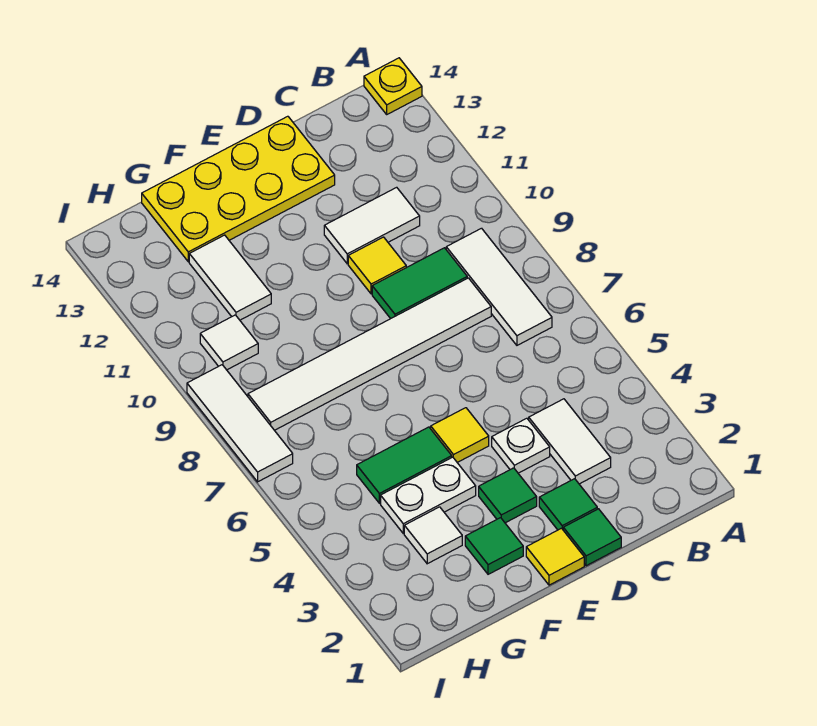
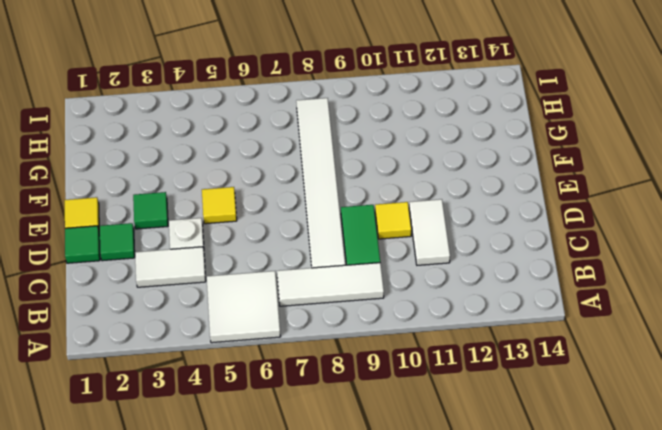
white 2x2 tile [207,271,281,343] -> none
none -> yellow 1x1 plate [364,58,422,114]
none -> yellow 2x4 plate [142,116,335,262]
none -> green 1x1 tile [465,518,523,574]

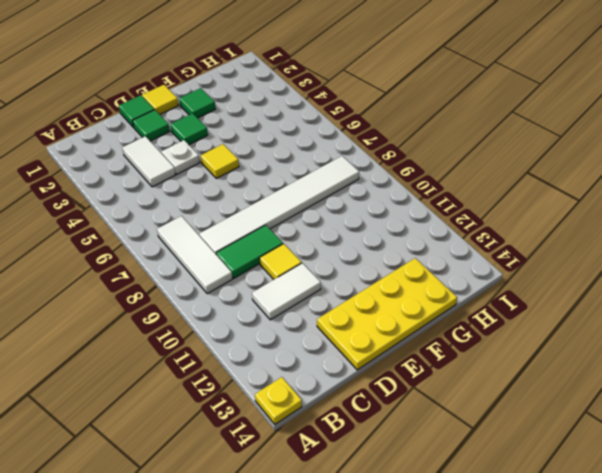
none -> white 1x2 plate [381,457,476,533]
none -> green 1x2 tile [357,427,452,503]
none -> white 1x1 tile [404,507,462,564]

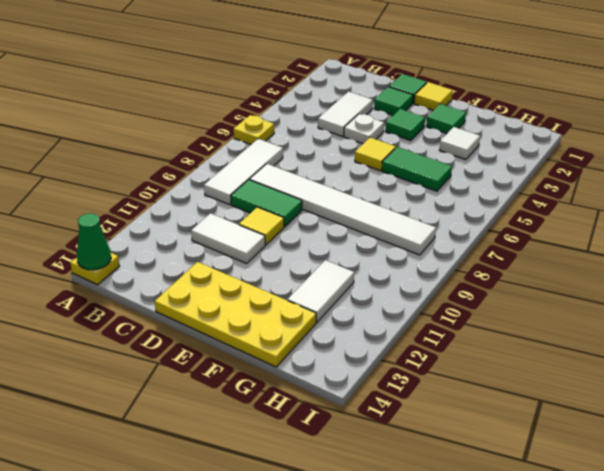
yellow 1x1 plate [234,115,274,145] -> none
green 1x1 cone [77,213,111,270] -> none
none -> white 1x2 plate [381,457,476,533]
none -> white 1x1 tile [200,315,258,370]
none -> white 1x3 tile [187,365,293,482]

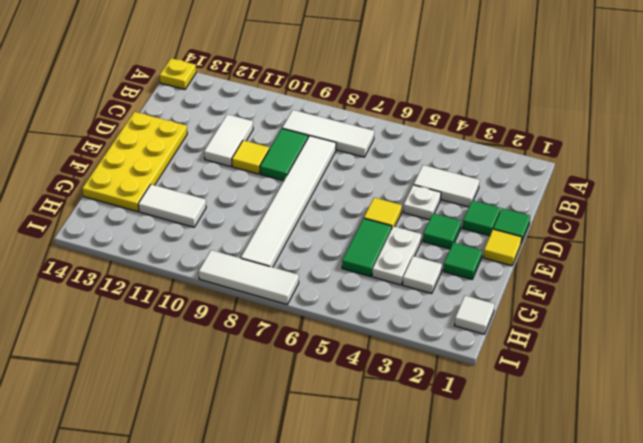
white 1x1 tile [455,296,494,334] -> white 1x1 tile moved to [200,315,258,370]

